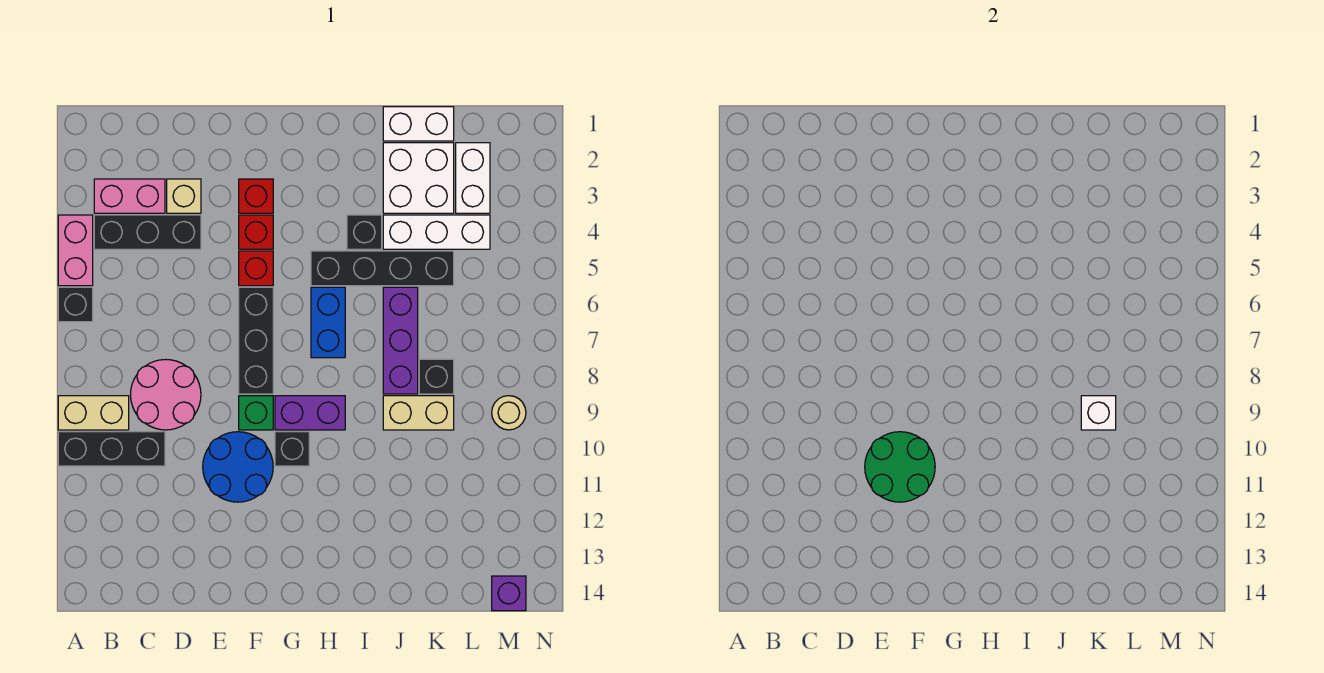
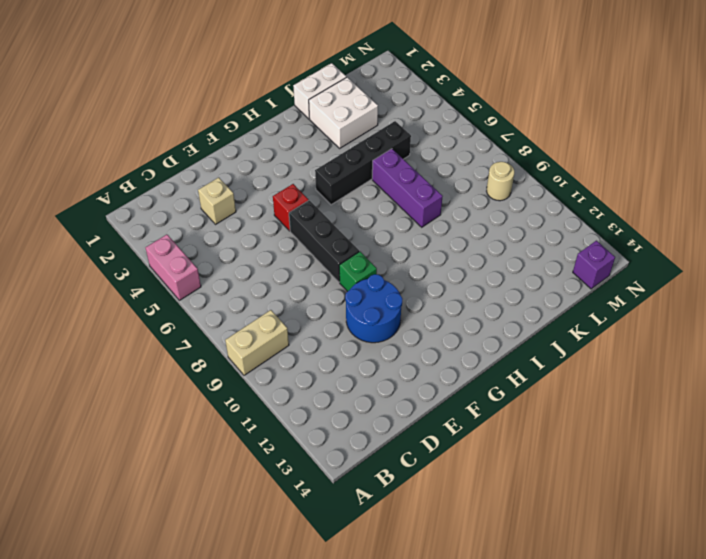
none -> black 1x1 brick [58,287,93,322]
none -> black 1x3 brick [58,432,165,466]
none -> pink 1x2 brick [94,179,165,213]
none -> black 1x3 brick [94,215,201,249]

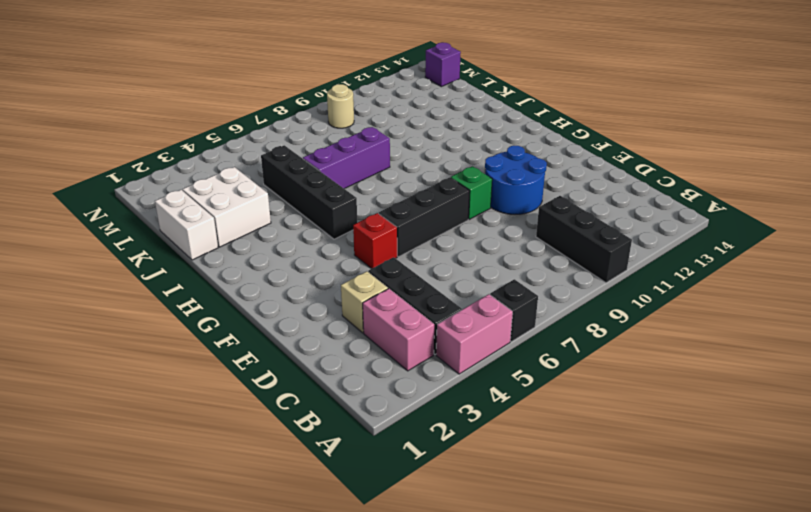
none -> tan 1x2 brick [58,396,129,430]
none -> pink 2x2 round brick [131,359,201,430]
none -> red 1x1 brick [239,179,273,213]
none -> red 1x1 brick [239,215,273,249]

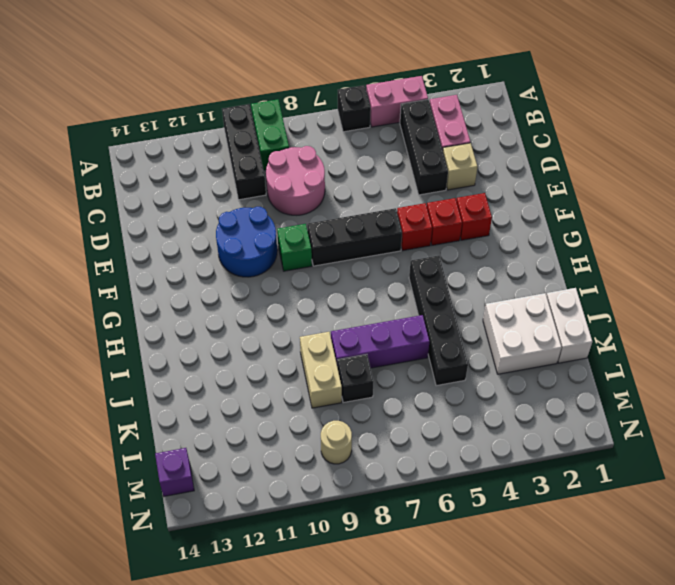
green 1x2 brick [251,99,289,170] -> tan 1x2 brick [58,396,129,430]
none -> purple 1x2 brick [275,396,345,430]
none -> black 1x1 brick [275,432,309,466]
none -> blue 1x2 brick [311,287,345,358]
none -> black 1x1 brick [347,215,382,249]

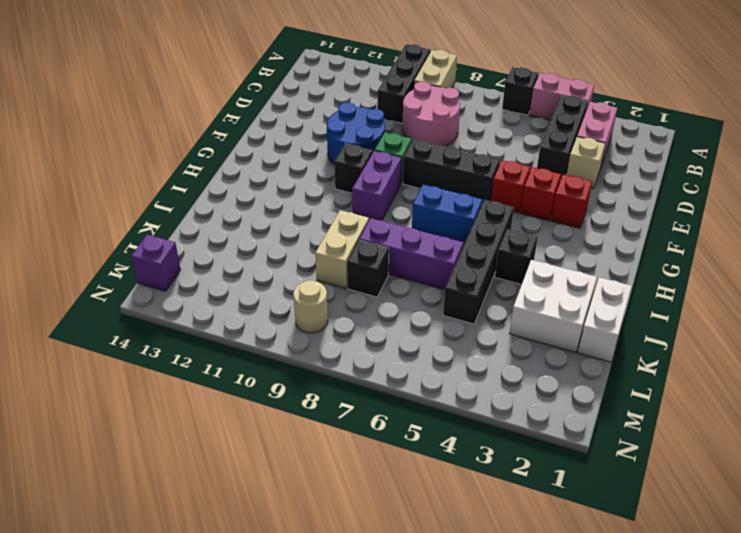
none -> white 1x3 brick [383,215,490,249]
none -> white 1x2 brick [456,143,490,213]
none -> green 2x2 round brick [865,432,935,502]
none -> white 1x1 brick [1081,396,1116,430]

